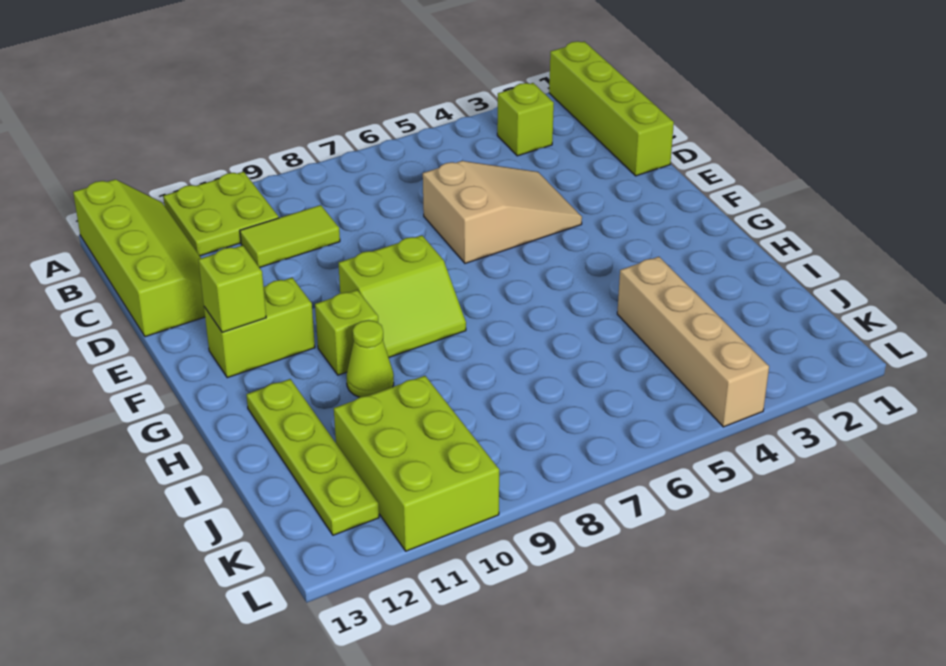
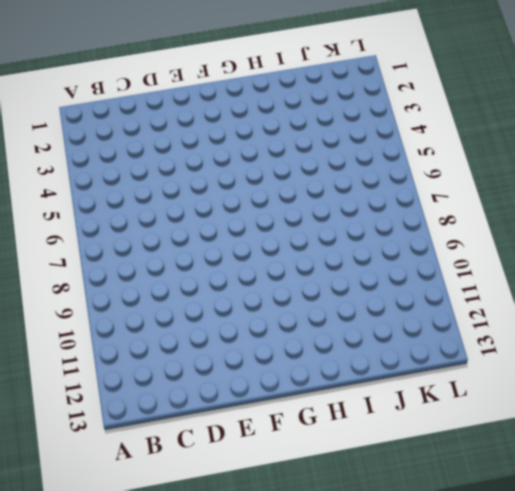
none -> lime 1x4 brick [549,41,674,176]
none -> lime 2x2 plate [163,172,279,256]
none -> lime 2x4 slope [73,179,205,337]

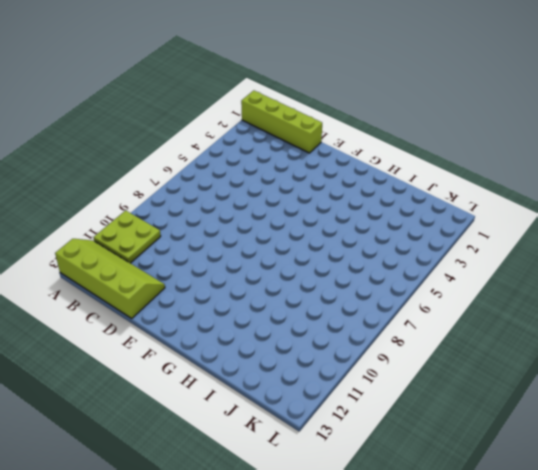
none -> lime 1x1 brick [497,83,554,156]
none -> lime 1x2 tile [240,205,340,268]
none -> tan 2x3 slope [423,161,582,263]

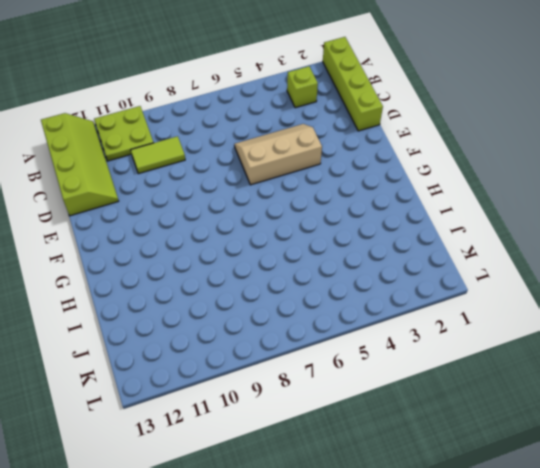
tan 2x3 slope [234,124,322,185] -> tan 2x3 slope turned to [423,161,582,263]
none -> lime 2x2 slope [339,235,466,357]
none -> lime 1x2 brick [204,278,315,378]
none -> lime 1x1 brick [315,290,378,375]

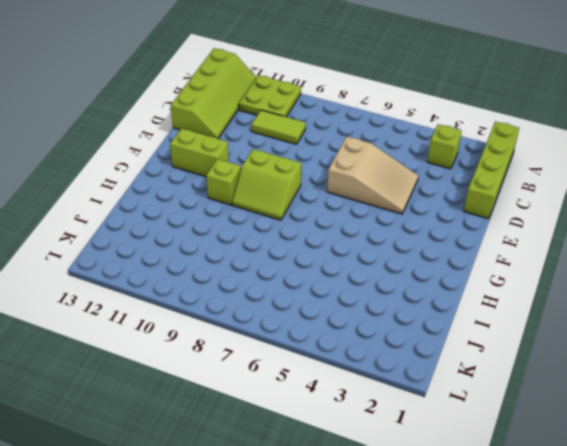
none -> lime 1x1 cone [347,320,394,397]
none -> lime 1x4 plate [246,379,379,535]
none -> tan 1x4 brick [617,257,769,427]

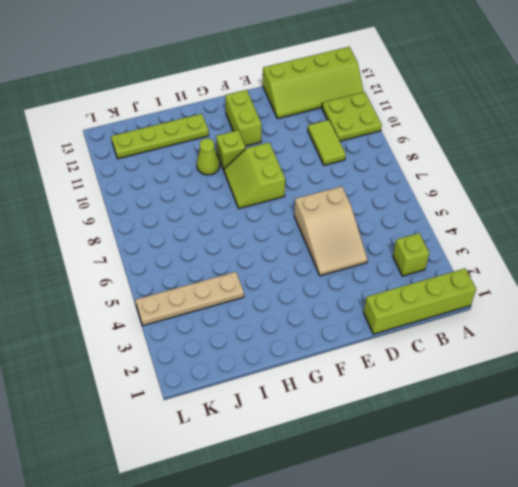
tan 1x4 plate [135,272,244,326] -> tan 1x4 brick [617,257,769,427]
none -> lime 2x3 brick [334,376,499,551]
none -> lime 1x1 brick [199,245,266,332]

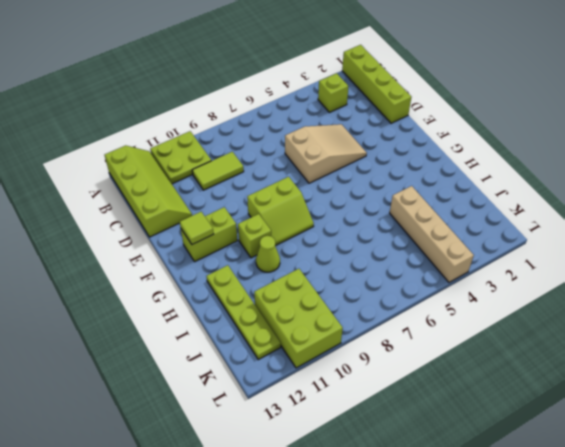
lime 1x1 tile [180,212,214,244] -> lime 1x1 brick [199,245,266,332]

